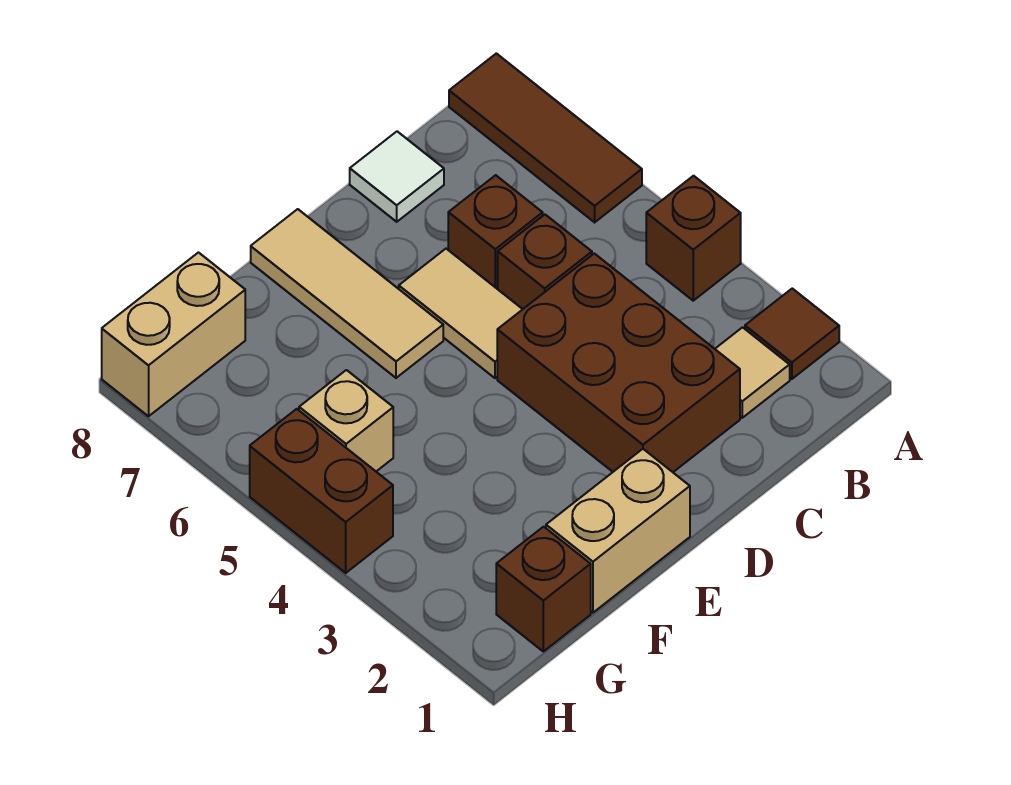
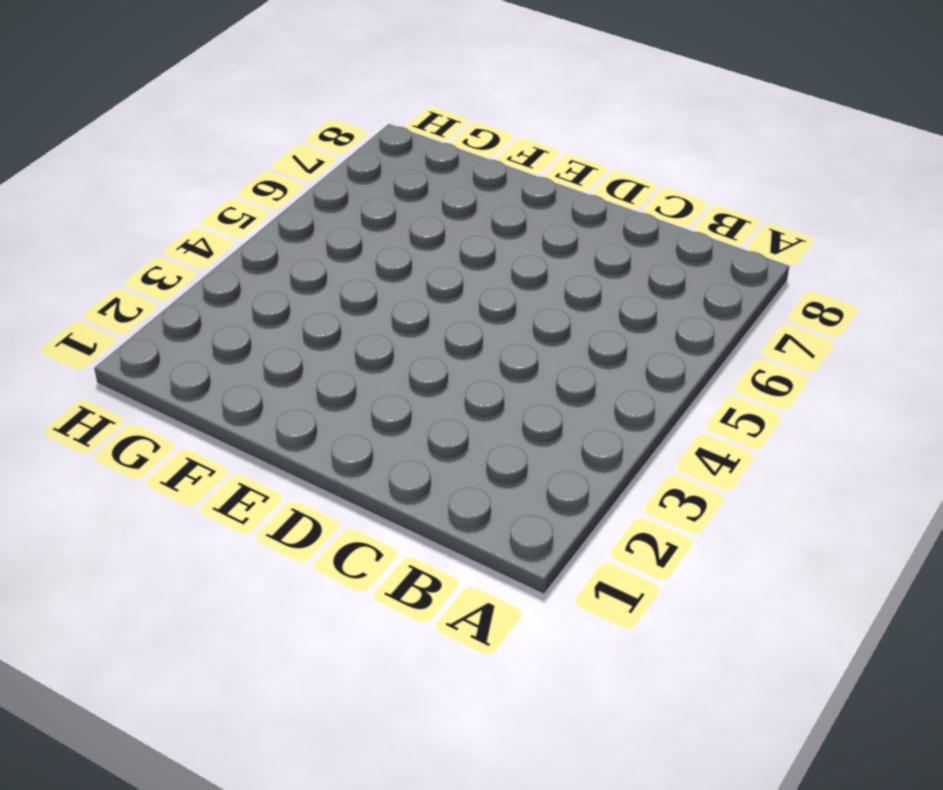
none -> brown 1x1 tile [745,289,839,379]
none -> brown 1x1 brick [646,176,741,301]
none -> brown 1x3 tile [449,53,642,222]

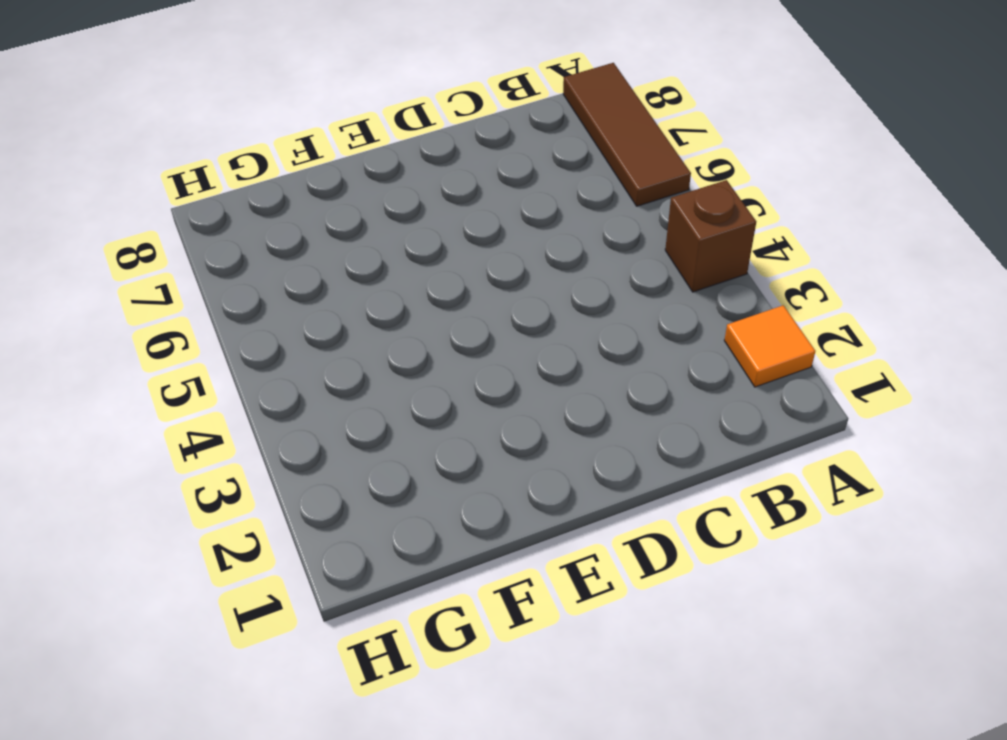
orange 1x1 tile [724,305,815,387] -> brown 1x1 tile [745,289,839,379]
none -> tan 1x1 tile [715,327,790,418]
none -> brown 2x3 brick [497,254,740,472]
none -> brown 1x1 brick [498,215,592,309]

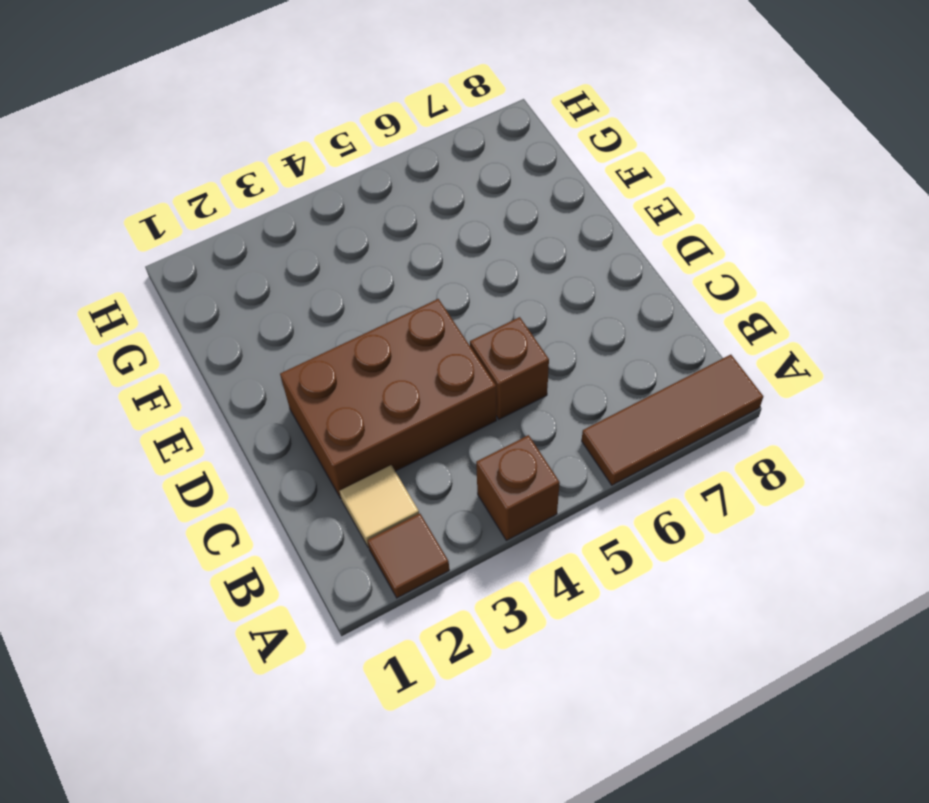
none -> brown 1x1 brick [448,175,543,289]
none -> white 1x1 tile [350,131,444,222]
none -> tan 1x2 tile [399,249,523,378]

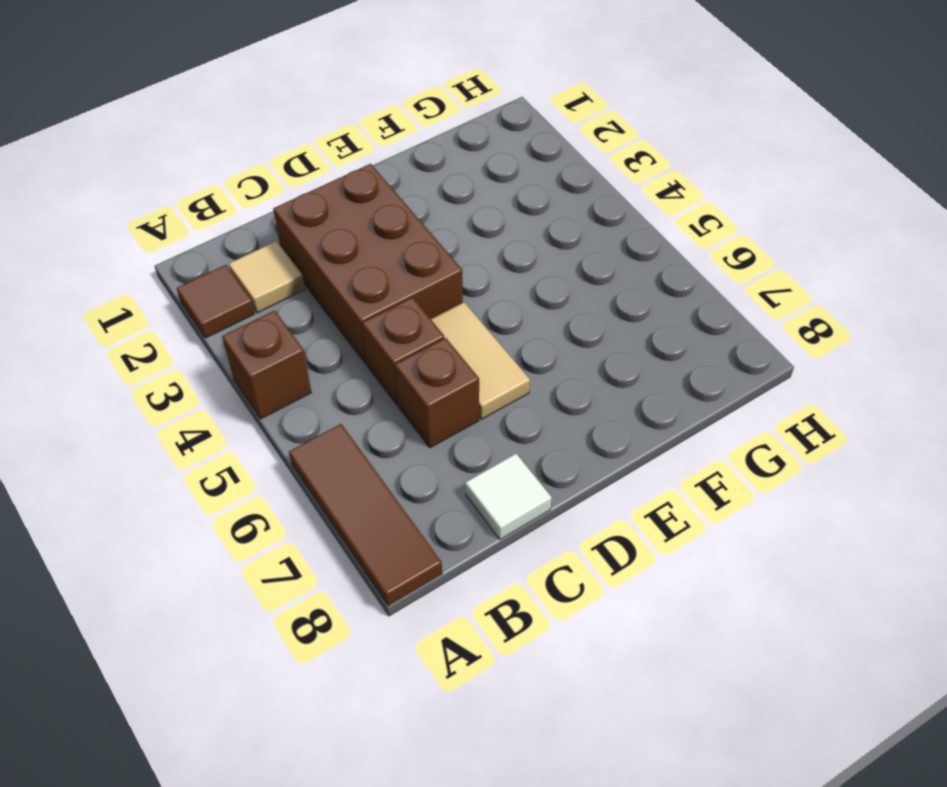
none -> tan 1x2 brick [546,449,690,613]
none -> tan 1x3 tile [251,209,443,378]
none -> brown 1x1 brick [496,527,591,651]

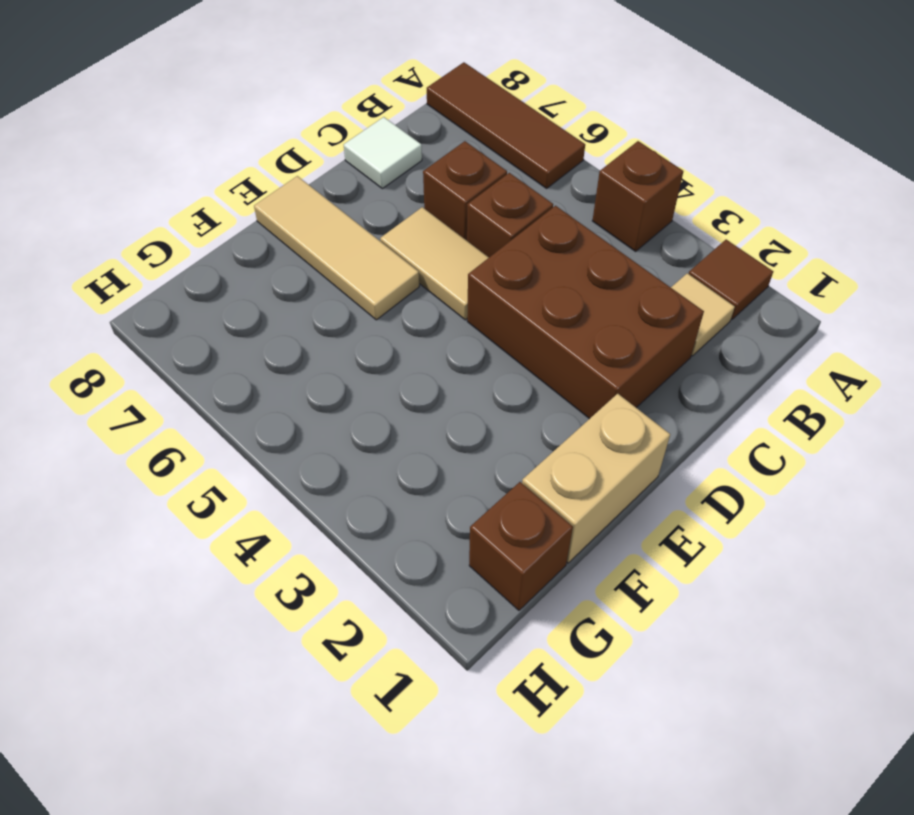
none -> tan 1x1 brick [299,370,393,471]
none -> tan 1x2 brick [102,253,245,416]
none -> brown 1x2 brick [250,409,393,573]

